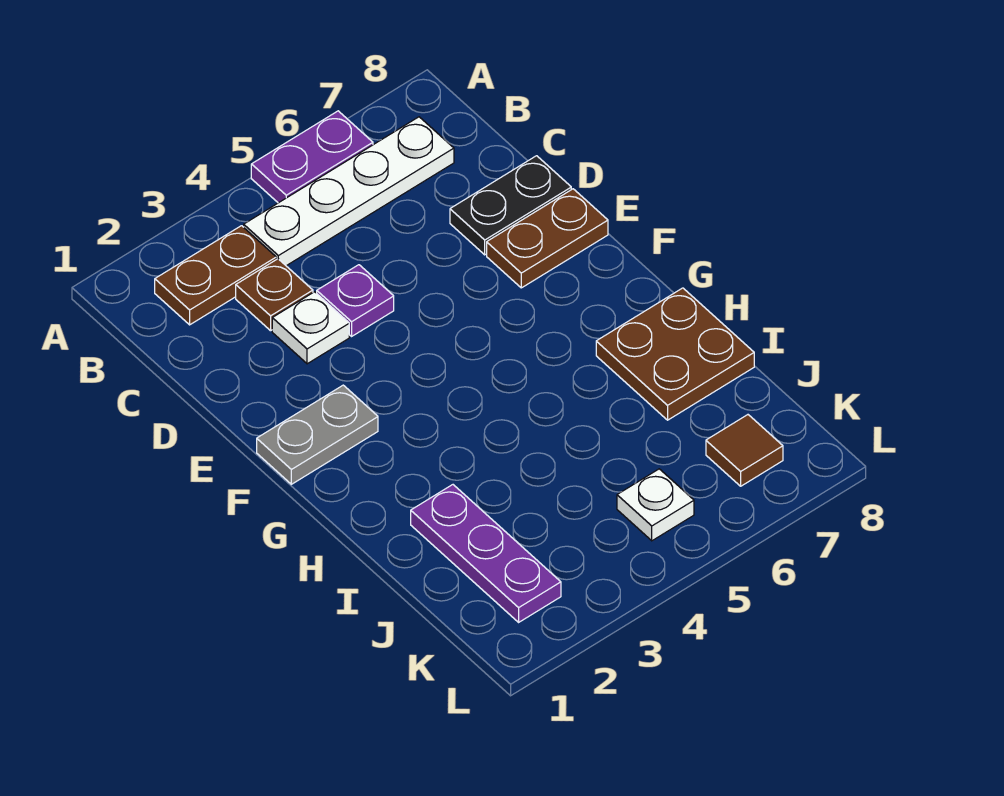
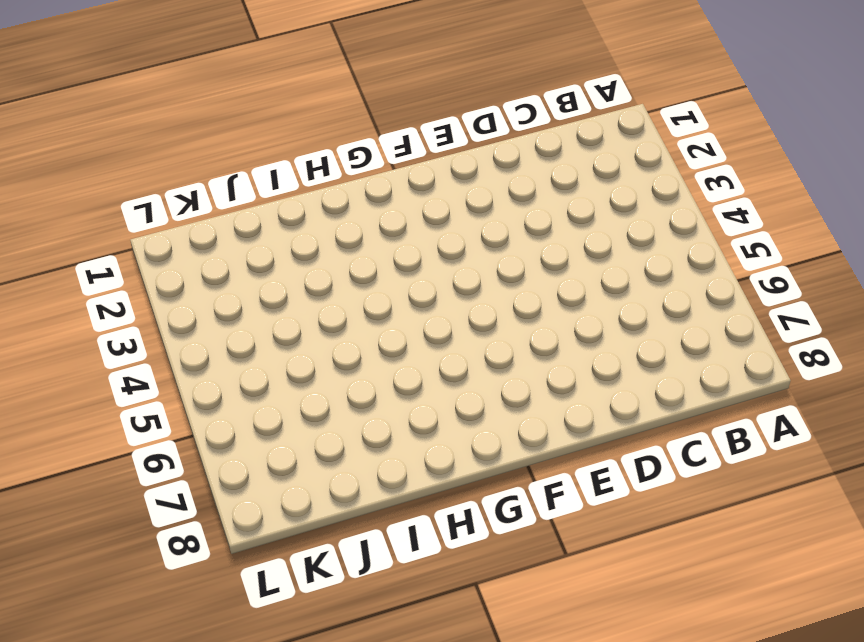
none -> purple 1x2 plate [251,111,373,203]
none -> brown 1x2 plate [155,226,276,325]
none -> white 1x4 plate [244,117,454,266]

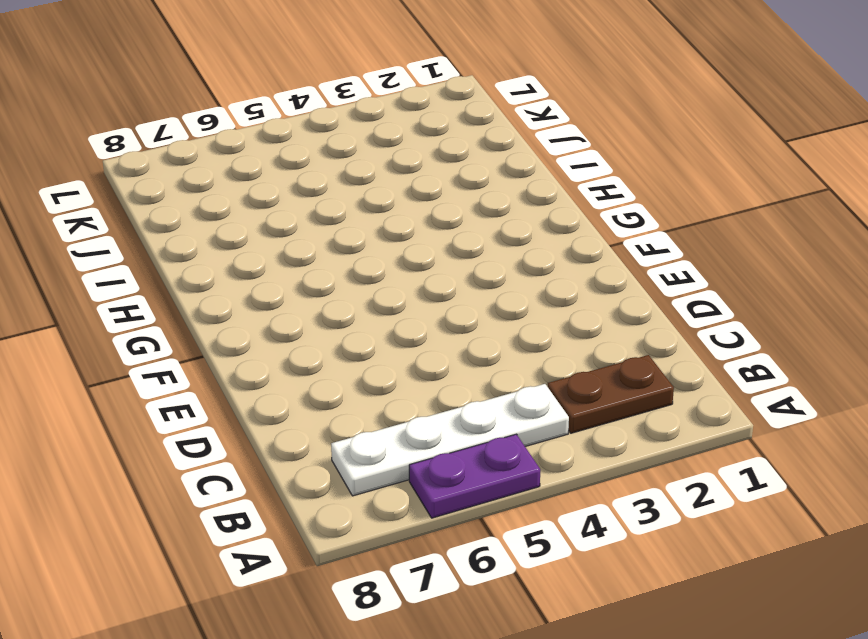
none -> brown 1x1 plate [236,259,313,331]
none -> white 1x1 plate [272,292,349,364]
none -> purple 1x1 plate [317,265,394,336]

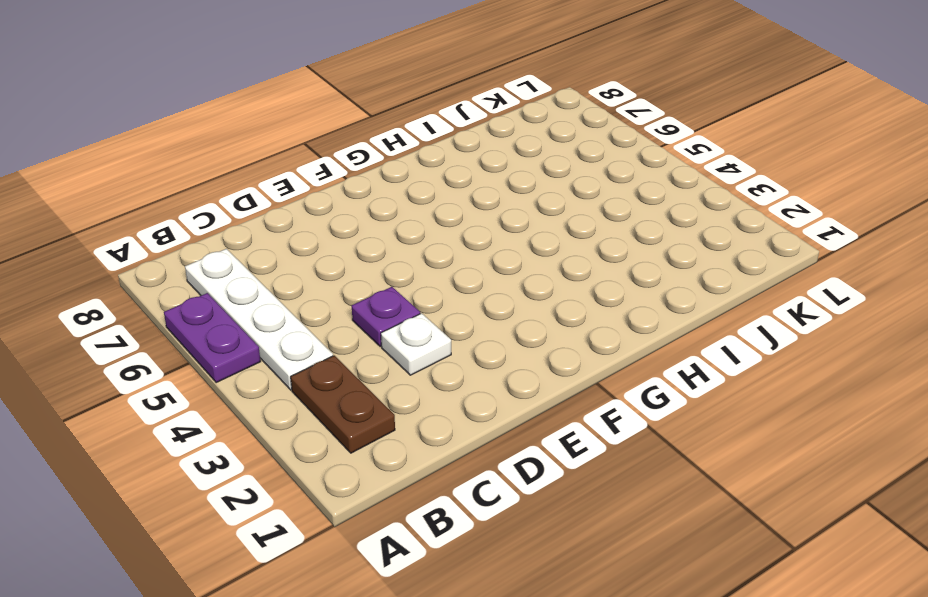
none -> brown 1x1 plate [236,259,313,331]
none -> black 1x2 plate [450,156,571,255]
none -> brown 1x2 plate [487,189,608,288]

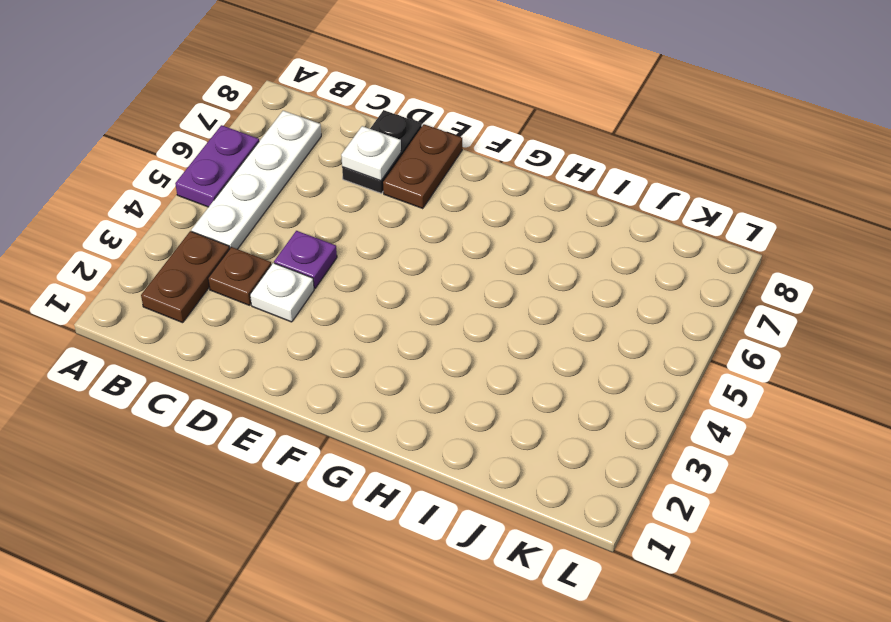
white 1x1 plate [341,126,401,181] -> white 1x1 plate moved to [617,469,694,541]
none -> grey 1x2 plate [257,385,378,484]
none -> brown 2x2 plate [596,288,754,420]
none -> purple 1x3 plate [411,485,561,622]

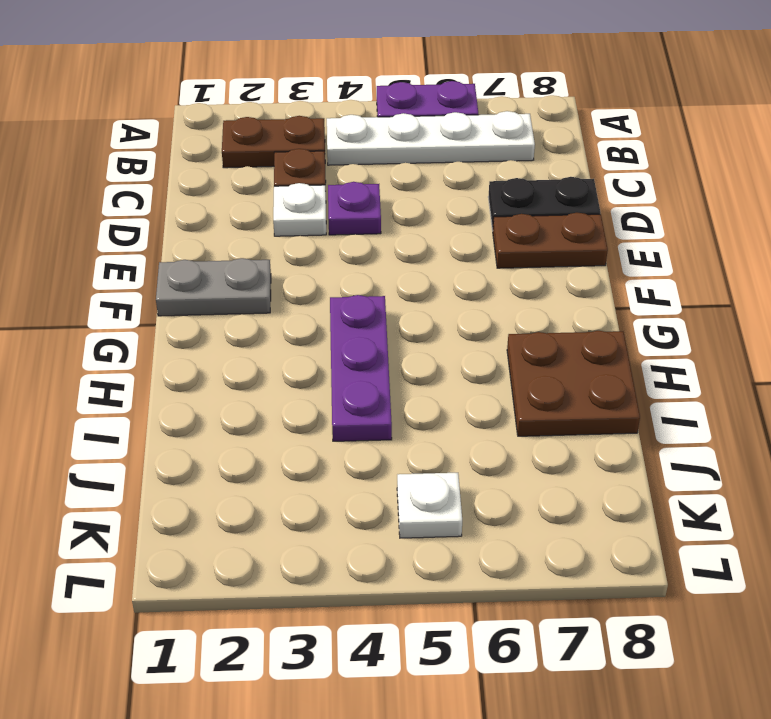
purple 1x3 plate [330,295,392,441] -> purple 1x3 plate moved to [411,485,561,622]
none -> brown 1x1 tile [706,415,783,486]

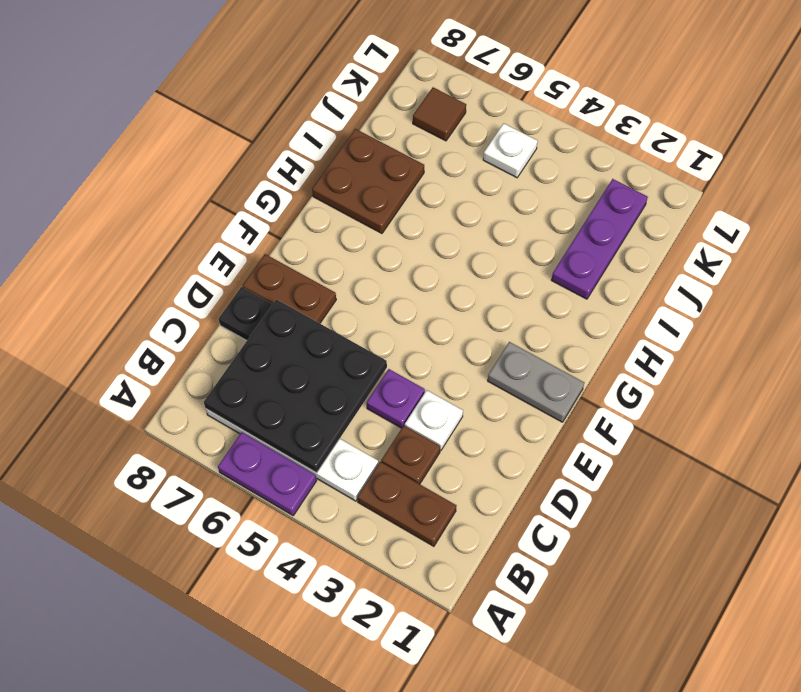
black 3x3 plate [204,299,387,473] -> none

